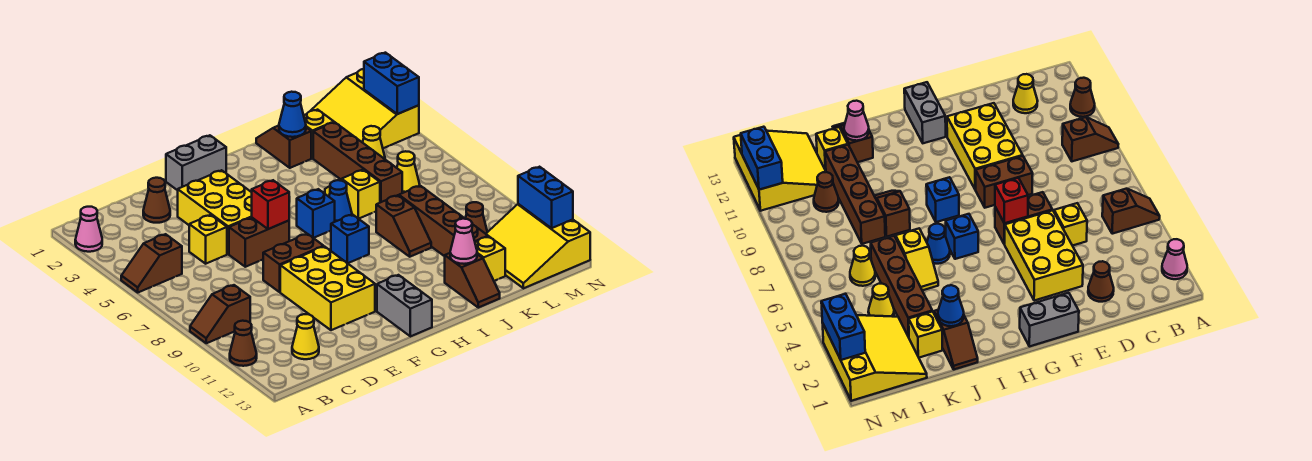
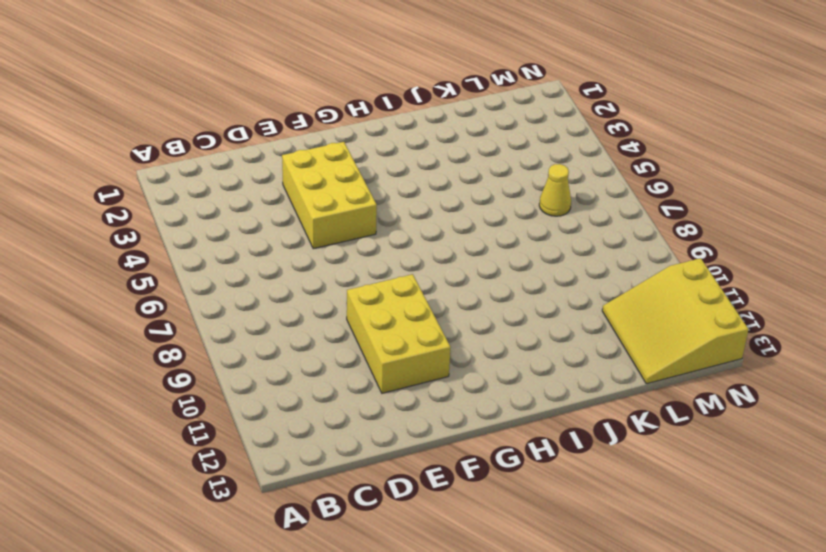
none -> pink 1x1 cone [75,207,102,252]
none -> brown 1x2 slope [121,234,182,292]
none -> brown 1x2 slope [190,285,250,343]
none -> brown 1x1 cone [230,321,257,366]

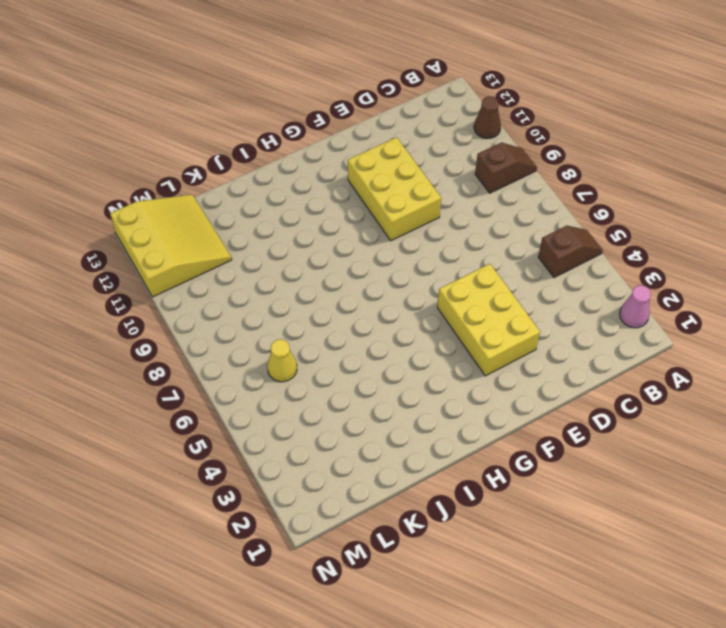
none -> yellow 1x1 cone [292,314,319,359]
none -> brown 1x1 cone [143,178,170,223]
none -> yellow 1x1 brick [189,215,227,264]
none -> brown 1x2 brick [229,217,289,267]

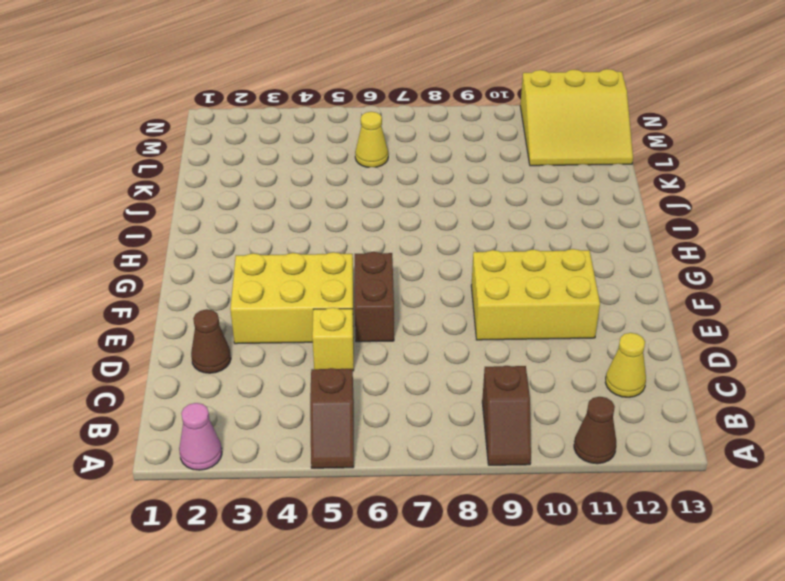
none -> brown 1x2 brick [263,234,324,292]
none -> grey 1x2 brick [166,135,226,190]
none -> grey 1x2 brick [377,275,432,336]
none -> blue 1x1 brick [297,189,335,238]

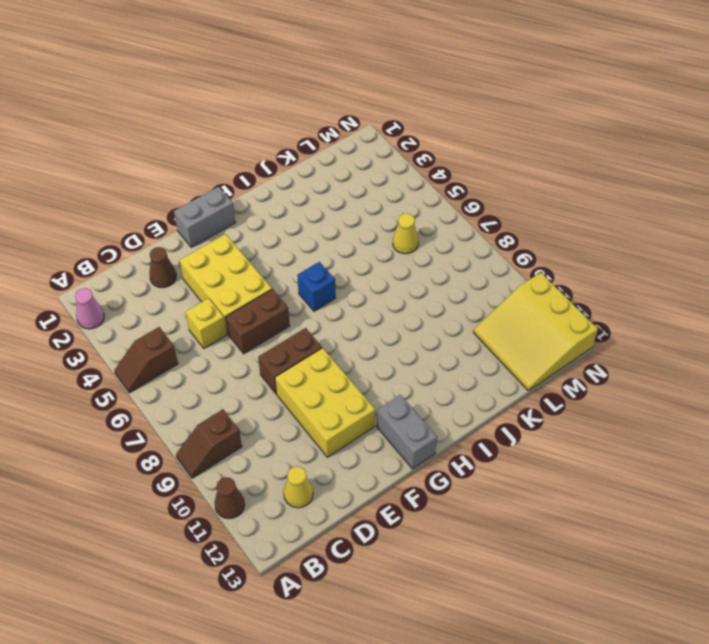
none -> blue 1x1 brick [331,214,369,263]
none -> blue 1x1 cone [329,180,352,222]
none -> brown 1x2 slope [256,126,311,168]
none -> yellow 1x2 slope [325,170,380,219]

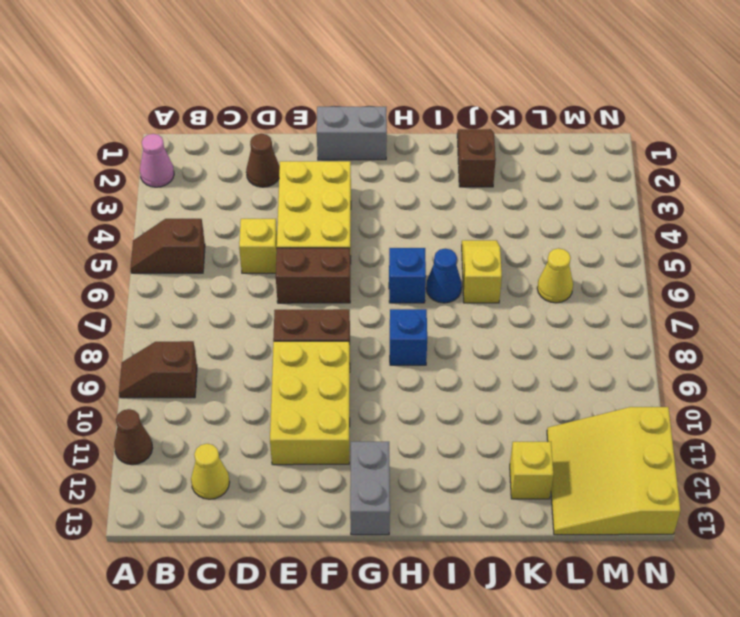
none -> brown 1x2 slope [376,195,431,257]
none -> brown 1x2 slope [445,253,500,308]
none -> yellow 1x1 brick [304,110,334,158]
none -> brown 1x4 brick [313,122,402,203]

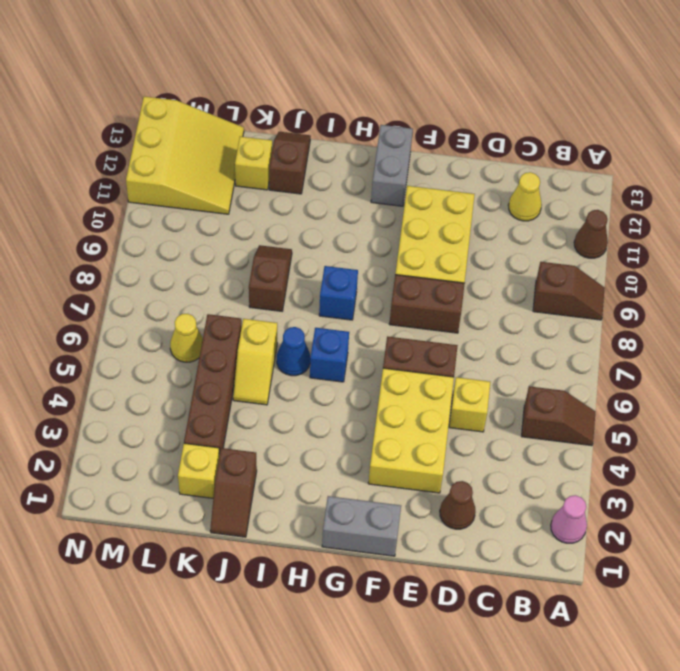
none -> brown 1x4 brick [399,186,488,256]
none -> yellow 3x3 slope [311,69,419,148]
none -> yellow 1x1 cone [363,126,385,159]
none -> brown 1x1 cone [465,202,487,234]

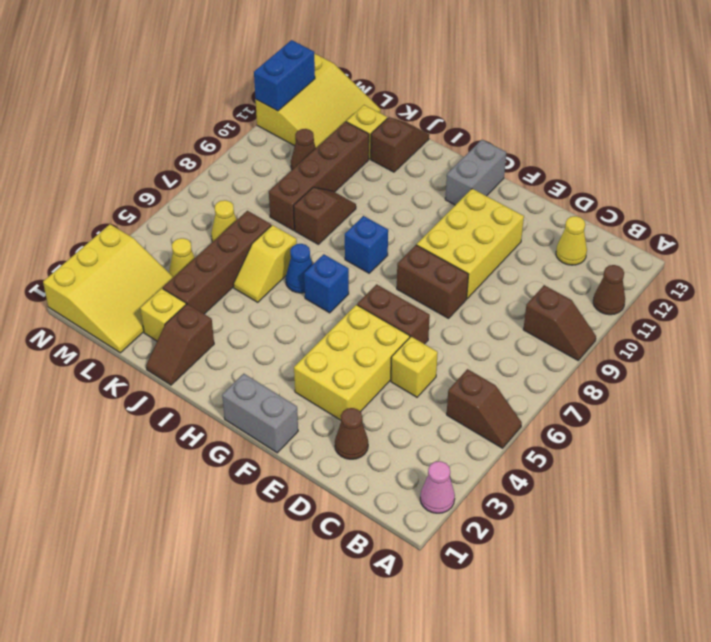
none -> red 1x1 brick [252,180,289,229]
none -> blue 1x1 cone [279,92,306,137]
none -> pink 1x1 cone [450,219,477,264]
none -> blue 1x2 brick [364,53,419,114]

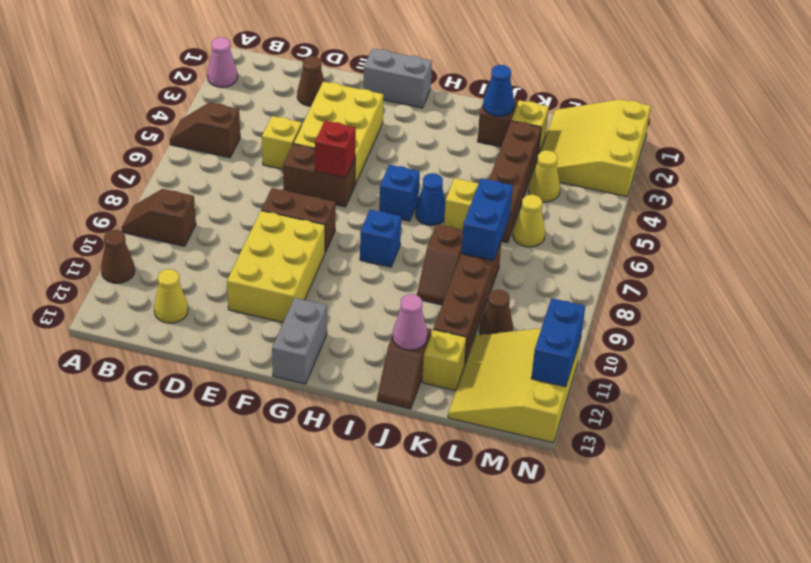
blue 1x2 brick [461,178,513,261] -> blue 1x2 brick moved to [364,53,419,114]

